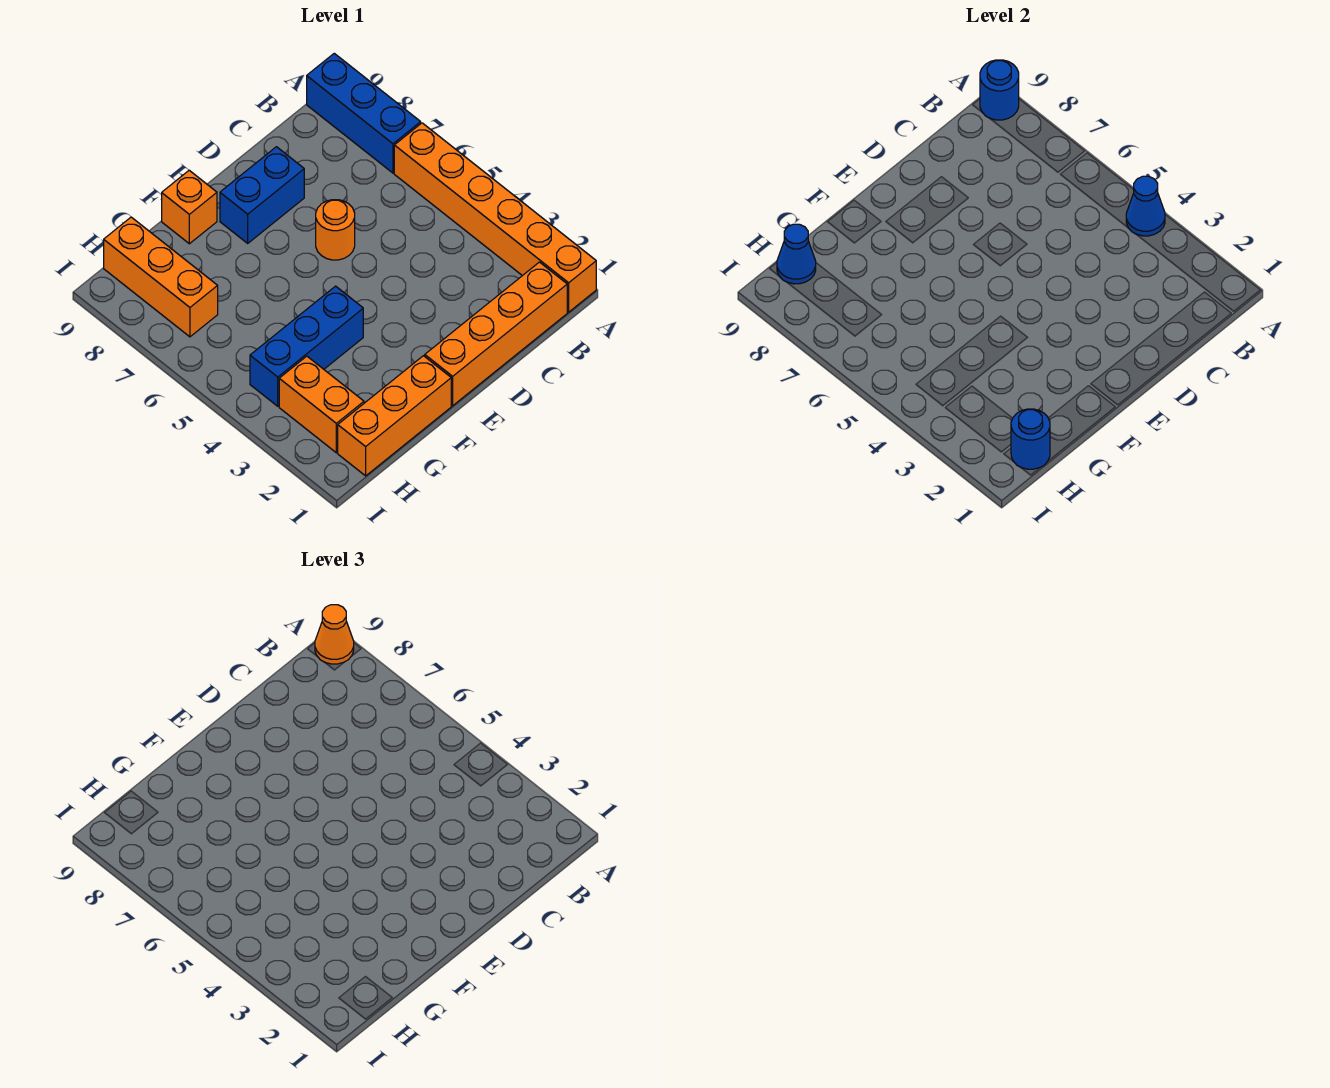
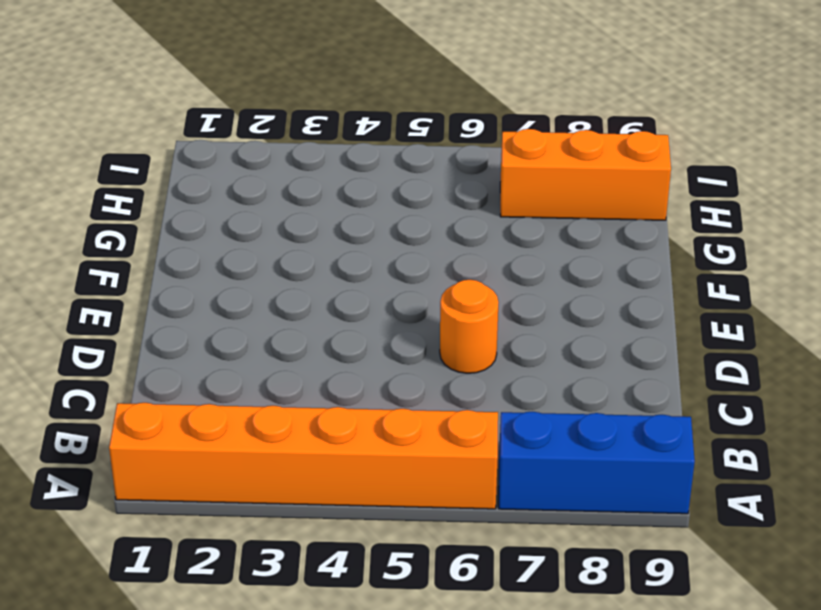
none -> orange 1x4 brick [425,262,567,406]
none -> blue 1x2 brick [220,147,304,243]
none -> orange 1x3 brick [338,356,451,476]

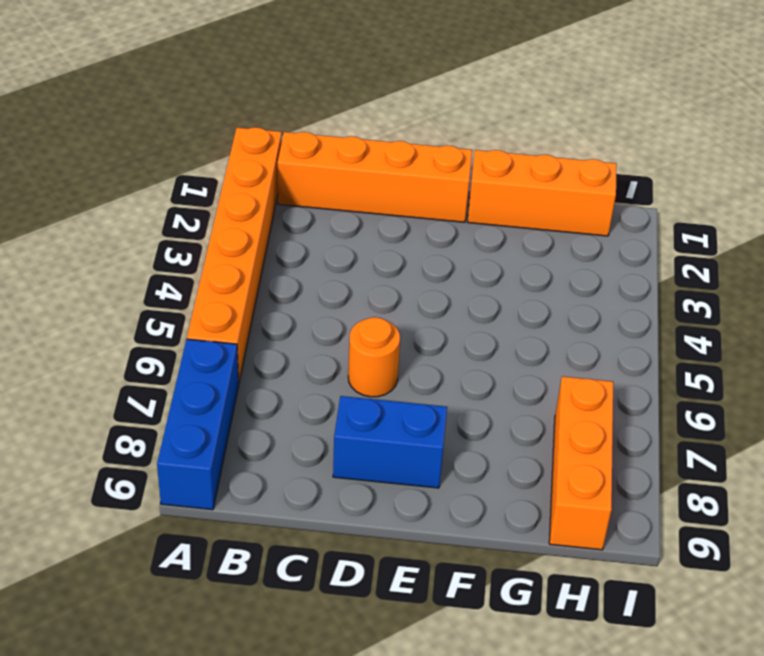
none -> blue 1x3 brick [250,286,363,406]
none -> orange 1x1 brick [162,170,217,244]
none -> orange 1x2 brick [279,356,364,453]

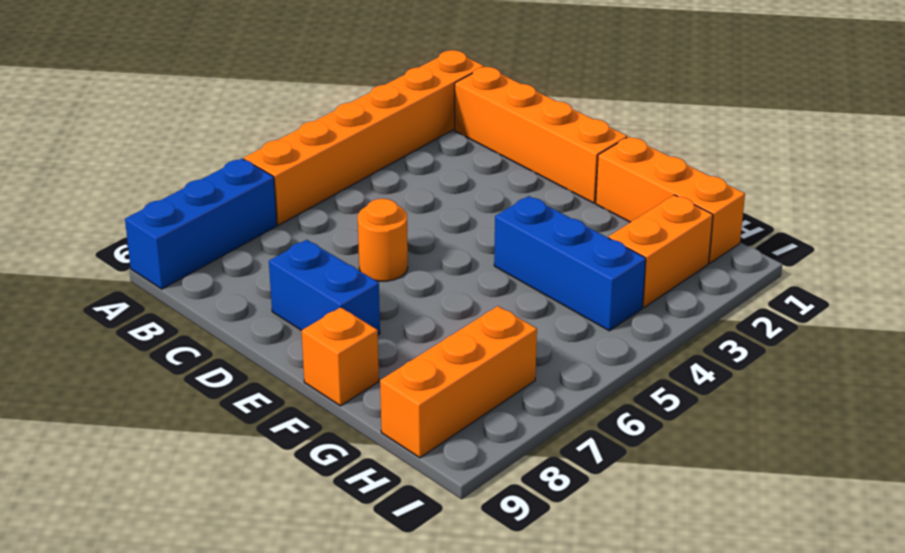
none -> blue 1x1 cone [1126,176,1165,236]
none -> blue 1x1 round brick [980,60,1019,120]
none -> blue 1x1 round brick [1011,409,1050,469]

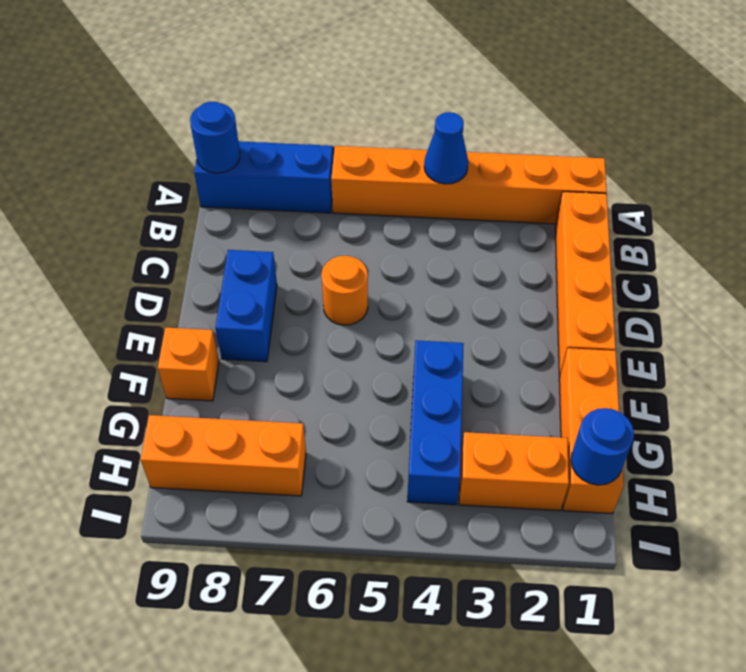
none -> blue 1x1 cone [777,224,816,284]
none -> orange 1x1 cone [315,605,354,664]

